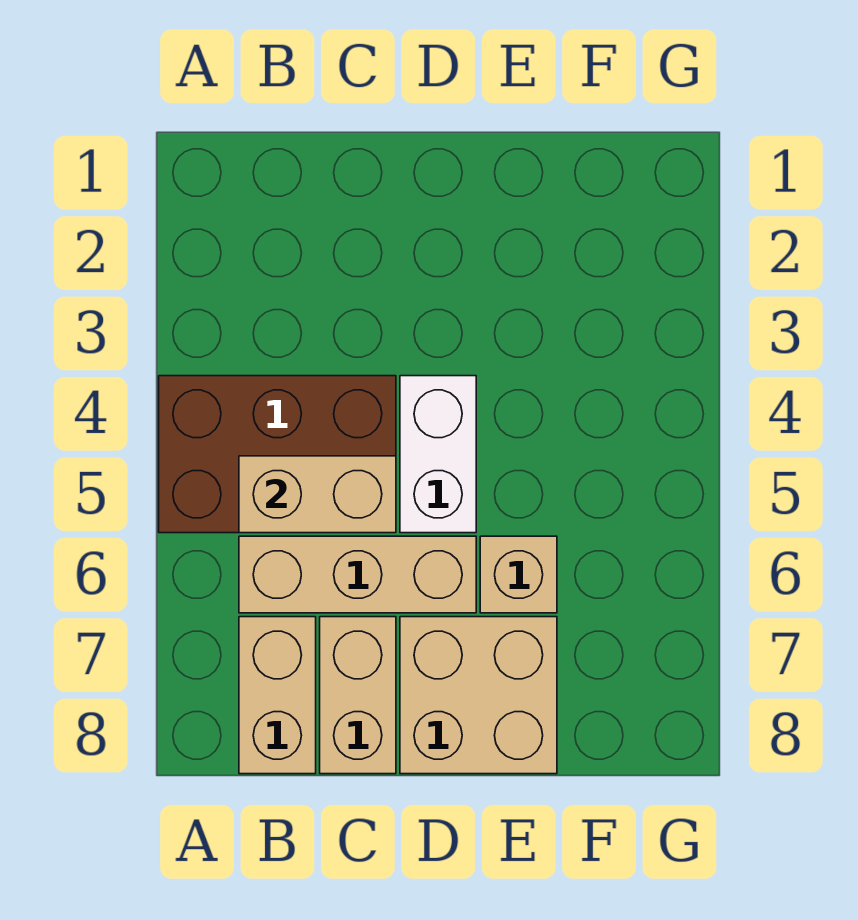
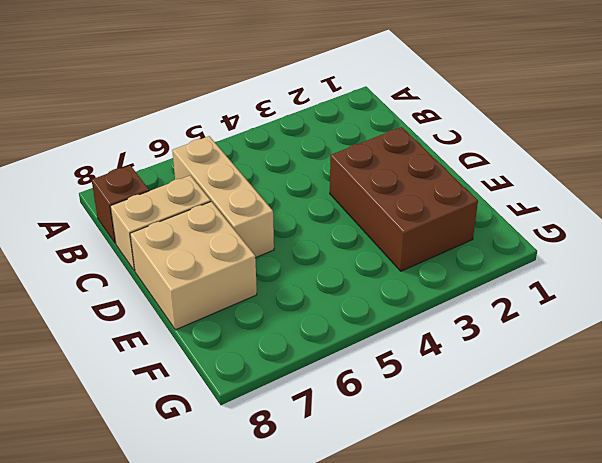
brown 1x1 brick [92,165,149,243] -> tan 1x2 brick [239,617,316,774]
brown 2x3 brick [330,127,478,271] -> brown 2x3 brick moved to [159,376,396,533]
none -> white 1x2 brick [400,376,476,533]
none -> tan 1x1 brick [480,536,557,613]

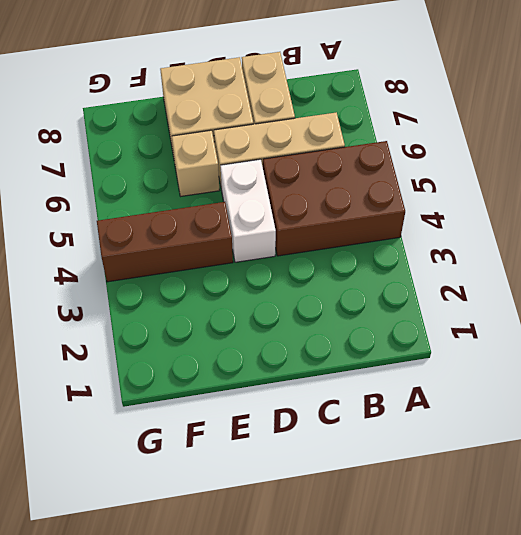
brown 1x3 brick [97,202,233,282] -> none
none -> tan 1x2 brick [239,617,316,774]
none -> tan 1x2 brick [239,456,396,533]

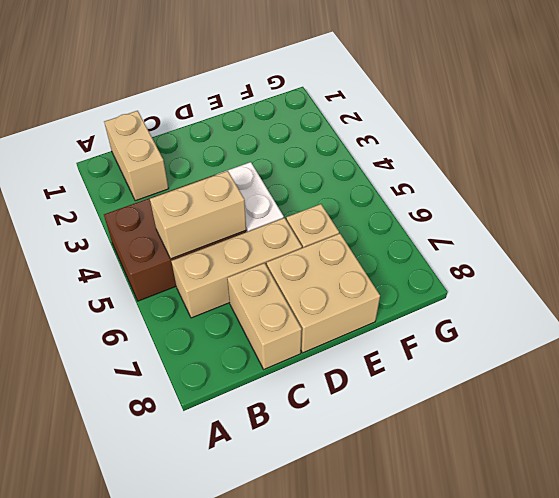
tan 1x2 brick [104,111,169,201] -> tan 1x2 brick moved to [239,617,316,774]

